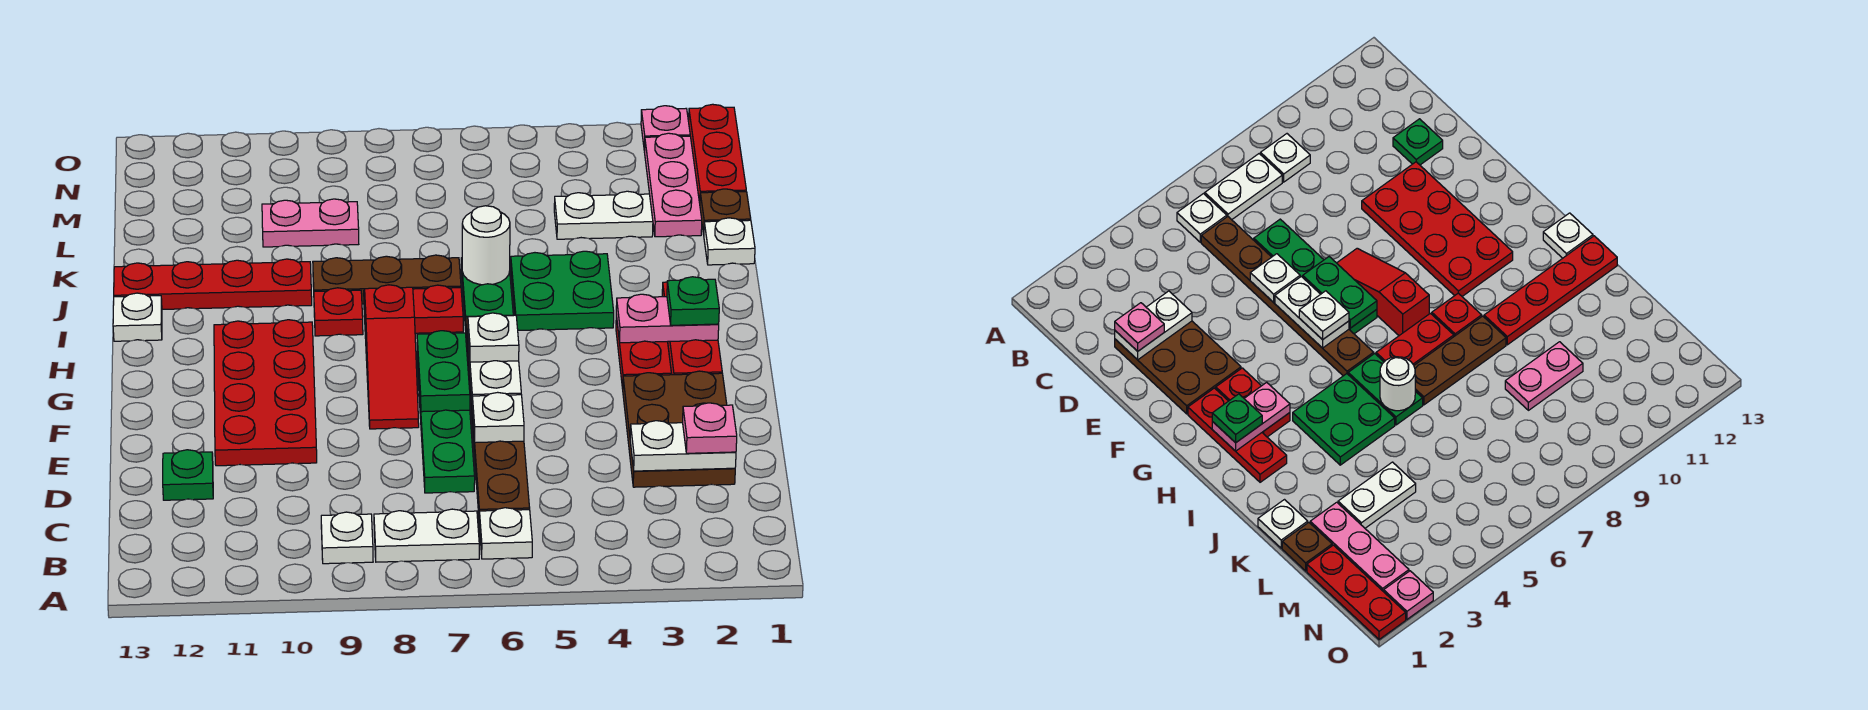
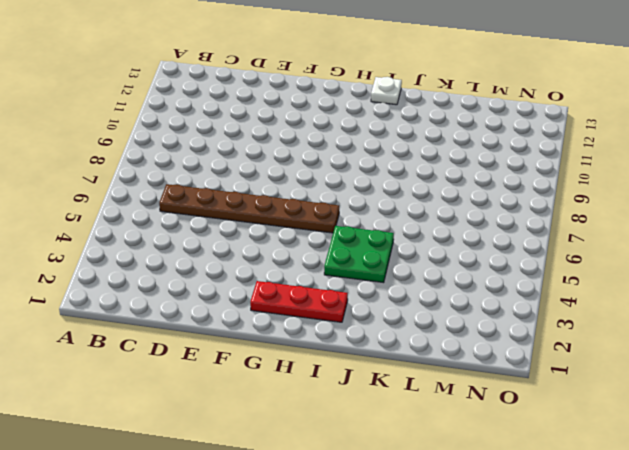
none -> white 1x1 plate [479,508,532,559]
none -> white 1x2 plate [374,509,479,562]
none -> white 1x1 plate [321,512,373,564]
none -> brown 2x3 plate [623,371,735,487]

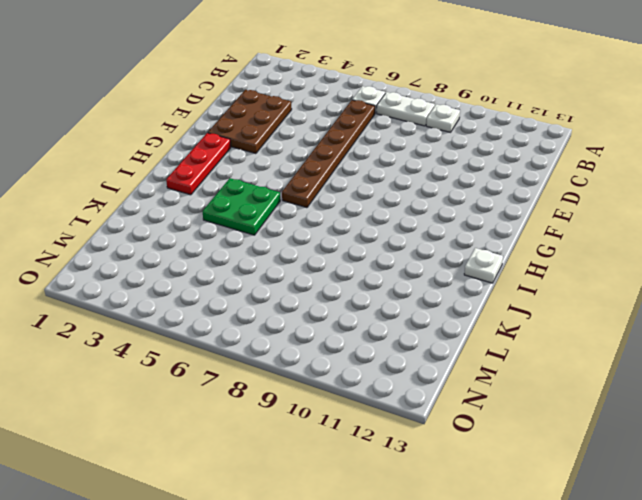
none -> green 1x4 plate [417,355,475,493]
none -> green 1x1 plate [163,450,213,500]
none -> red 2x4 plate [214,320,317,466]
none -> red 1x3 slope [365,285,419,429]

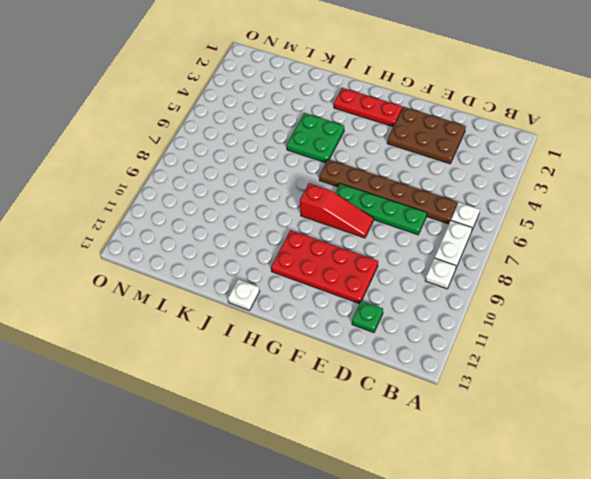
none -> red 1x2 plate [616,316,671,389]
none -> green 1x2 plate [461,258,513,330]
none -> red 1x2 plate [364,285,463,333]
none -> red 1x1 plate [314,288,363,336]

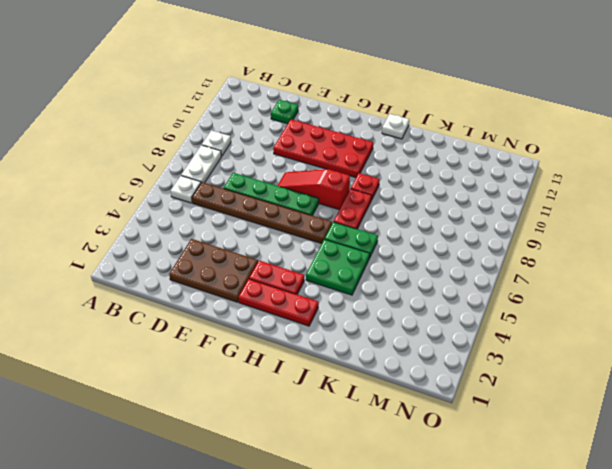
none -> brown 1x3 plate [313,255,461,304]
none -> red 1x4 plate [114,259,312,309]
none -> white 1x1 plate [704,218,755,265]
none -> brown 1x1 plate [700,189,751,234]

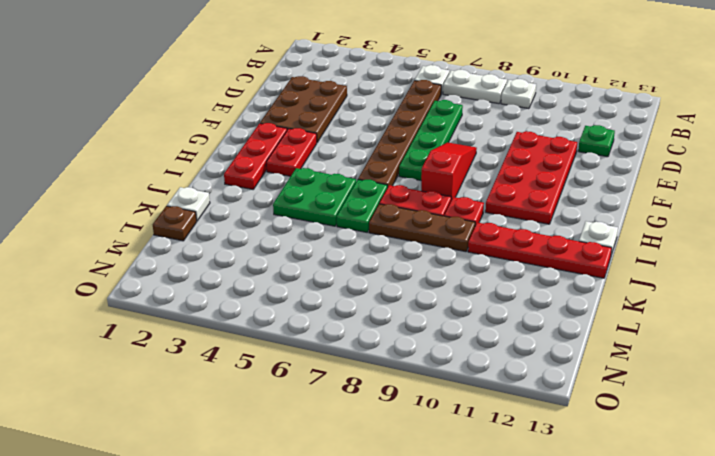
none -> pink 1x3 plate [644,133,702,237]
none -> white 1x2 plate [554,191,653,239]
none -> pink 1x2 plate [262,199,359,247]
none -> red 1x3 plate [689,104,746,203]

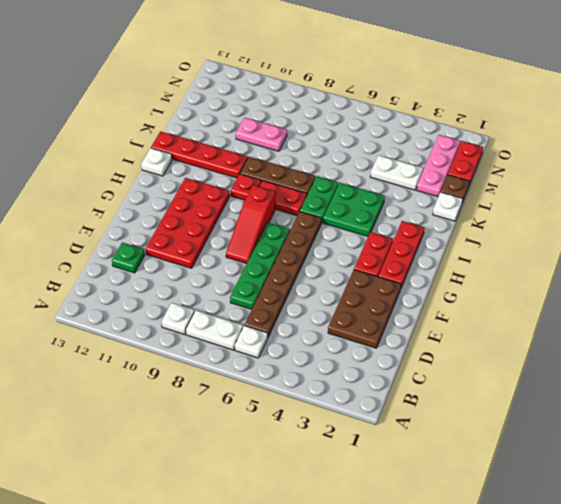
red 1x2 plate [448,141,483,185] -> red 1x3 plate [689,104,746,203]
none -> pink 1x1 plate [641,106,690,151]
none -> white 1x2 plate [630,421,736,471]
none -> white 1x1 plate [472,392,524,443]
none -> white 1x2 plate [468,341,521,399]

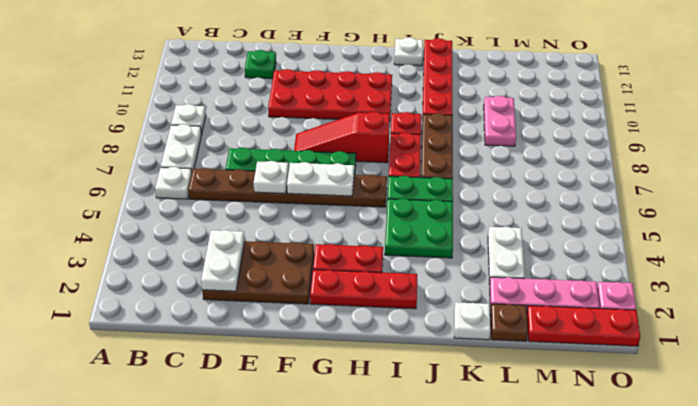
none -> green 1x2 plate [417,331,470,412]
none -> pink 1x2 plate [616,294,719,343]
none -> white 1x1 round brick [462,206,510,285]
none -> pink 1x1 plate [683,403,737,453]

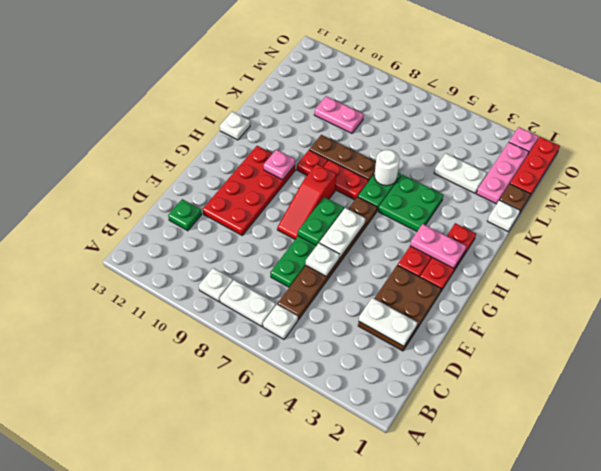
pink 1x1 plate [264,149,295,180] -> pink 1x1 plate moved to [683,403,737,453]
none -> red 1x4 plate [114,259,312,309]
none -> white 1x1 plate [468,313,519,362]
none -> green 1x1 plate [667,277,719,325]

